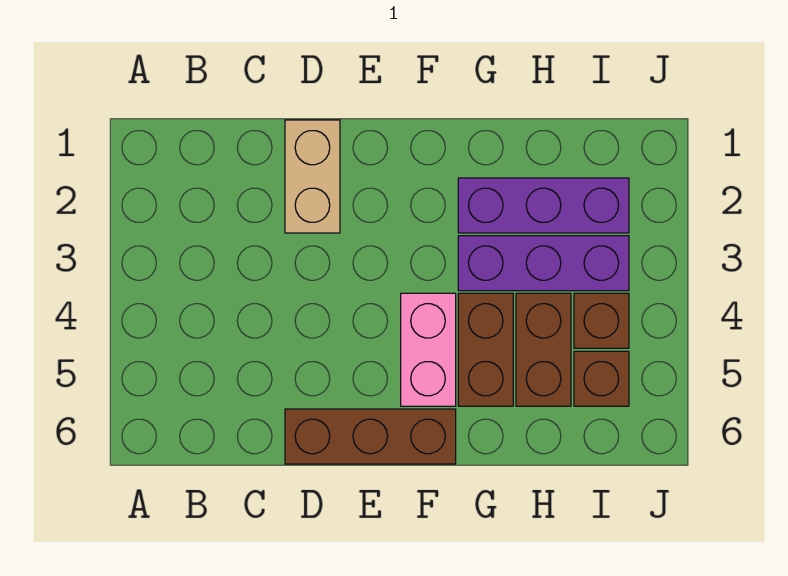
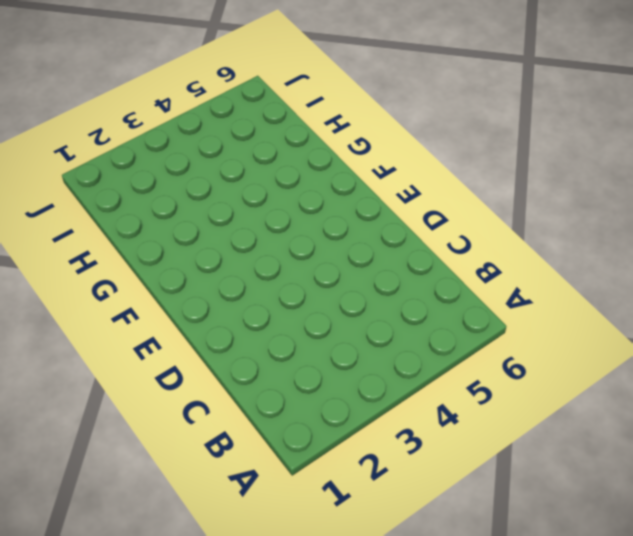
none -> tan 1x2 brick [285,120,340,233]
none -> brown 1x3 brick [285,409,456,464]

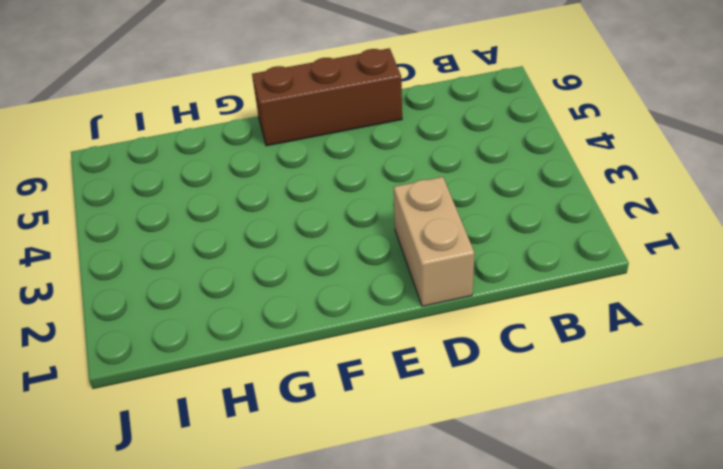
none -> pink 1x2 brick [401,293,456,406]
none -> purple 1x3 brick [458,178,629,233]

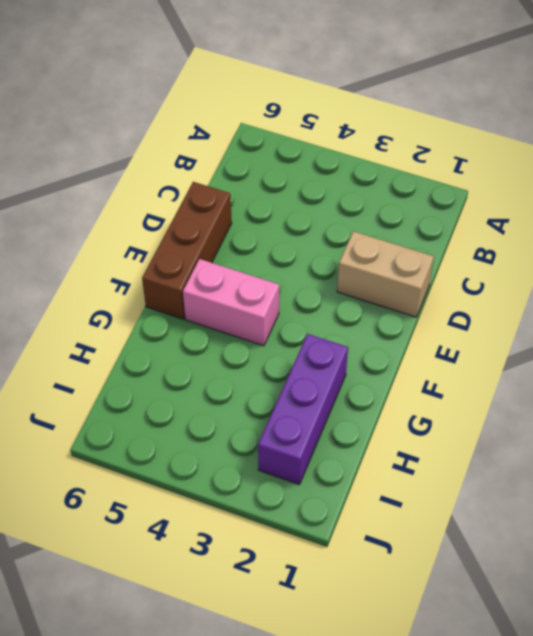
none -> purple 1x3 brick [458,236,629,291]
none -> brown 1x2 brick [458,293,513,406]

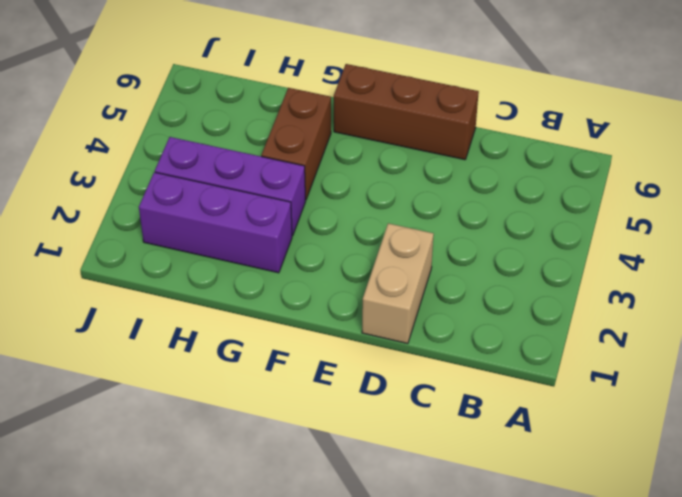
none -> pink 1x2 brick [401,293,456,406]
none -> brown 1x2 brick [516,293,571,406]

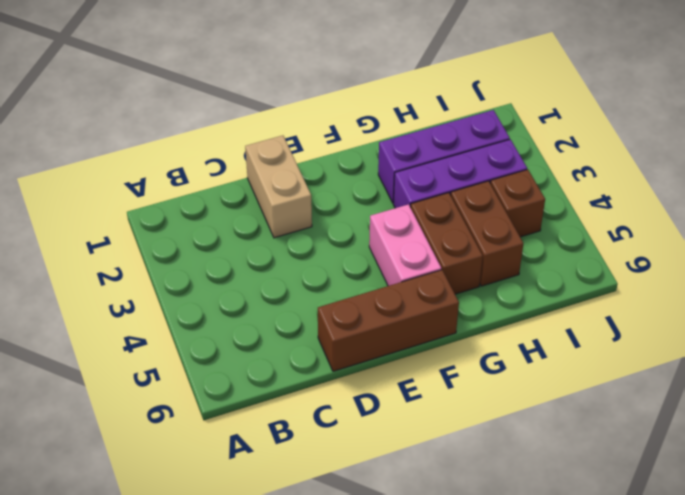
none -> brown 1x1 brick [574,351,629,406]

